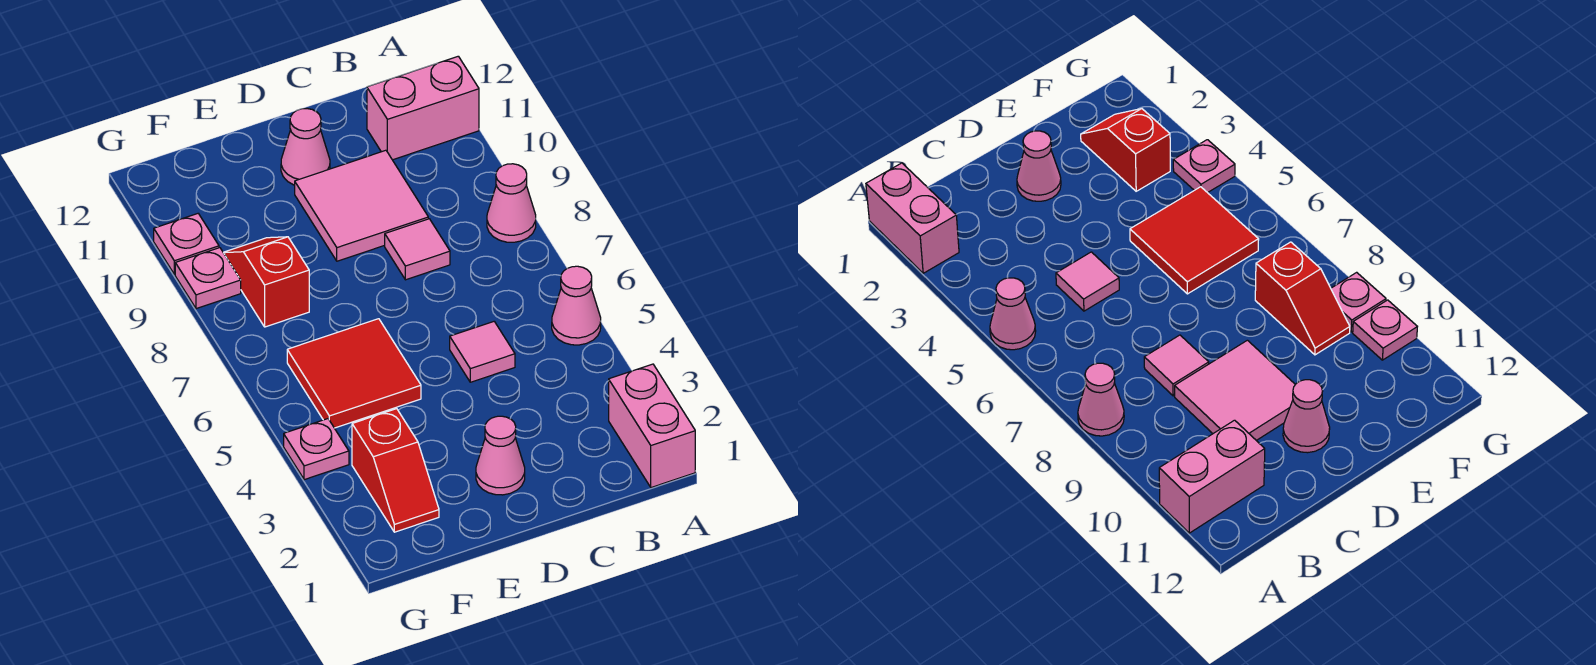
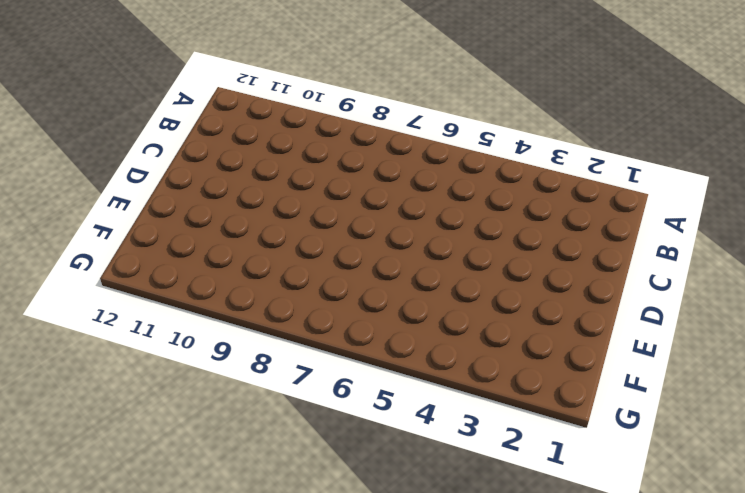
none -> pink 1x2 brick [609,364,695,488]
none -> pink 1x1 cone [552,266,601,345]
none -> pink 1x1 cone [487,164,536,242]

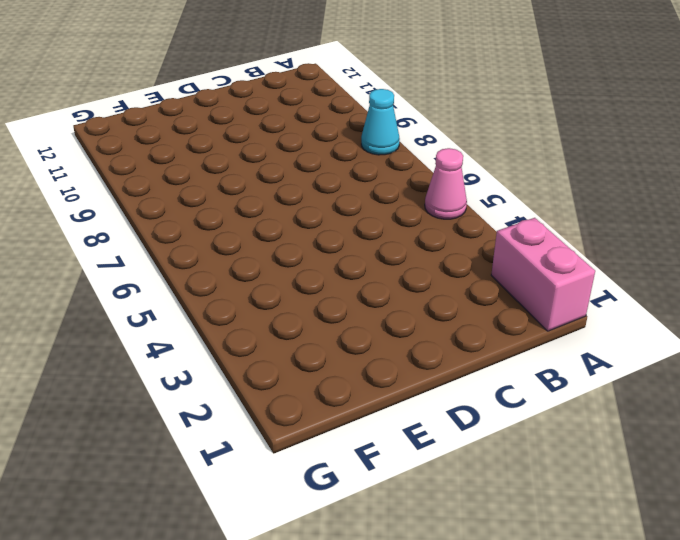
cyan 1x1 cone [361,89,400,155] -> pink 1x1 cone [487,164,536,242]
none -> pink 1x2 brick [367,56,479,160]
none -> pink 1x1 tile [450,322,515,382]
none -> pink 1x1 tile [385,219,450,280]

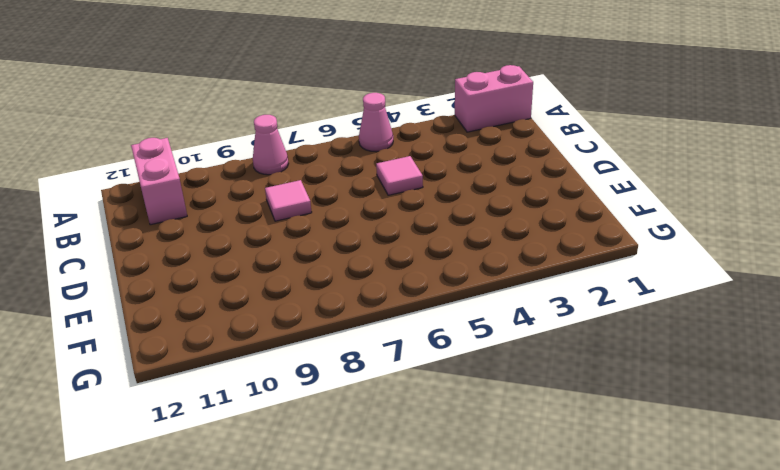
none -> pink 2x2 tile [295,150,428,261]
none -> pink 1x1 cone [476,416,525,495]
none -> pink 1x1 cone [281,109,330,185]

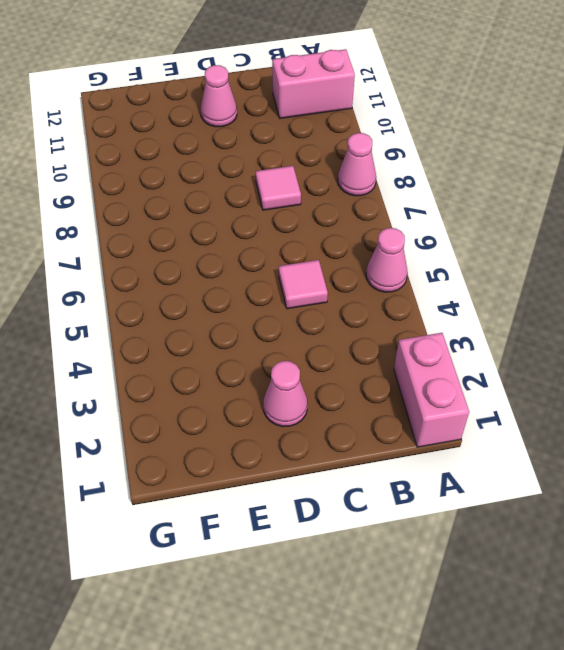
none -> pink 2x2 tile [295,150,428,261]
none -> red 2x2 tile [287,319,421,428]
none -> red 1x2 slope [352,409,439,532]

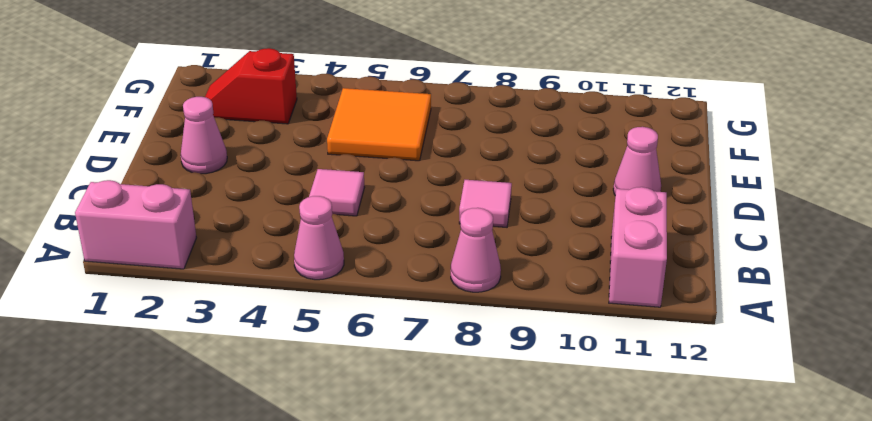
orange 2x2 tile [327,88,431,161] -> red 2x2 tile [287,319,421,428]
none -> pink 2x2 tile [295,150,428,261]
none -> red 1x2 slope [223,237,309,327]
none -> pink 1x1 plate [284,419,349,480]

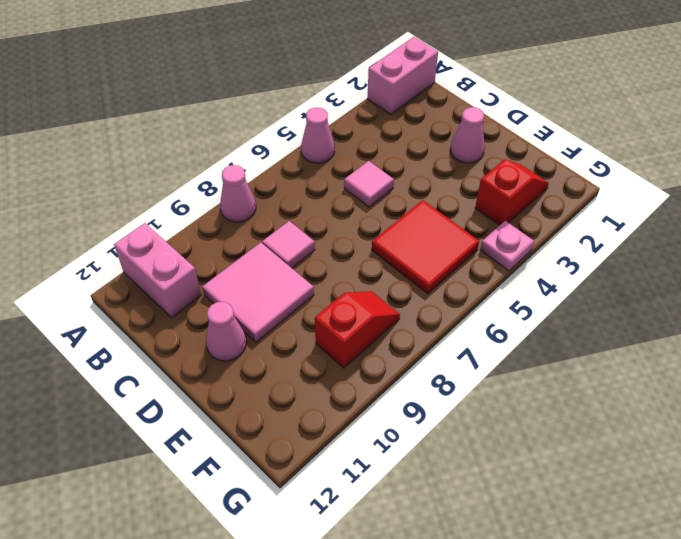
red 1x2 slope [315,291,400,368] -> red 1x2 slope turned to [223,237,309,327]
none -> pink 1x1 plate [175,248,241,309]
none -> pink 1x1 plate [154,214,219,274]

